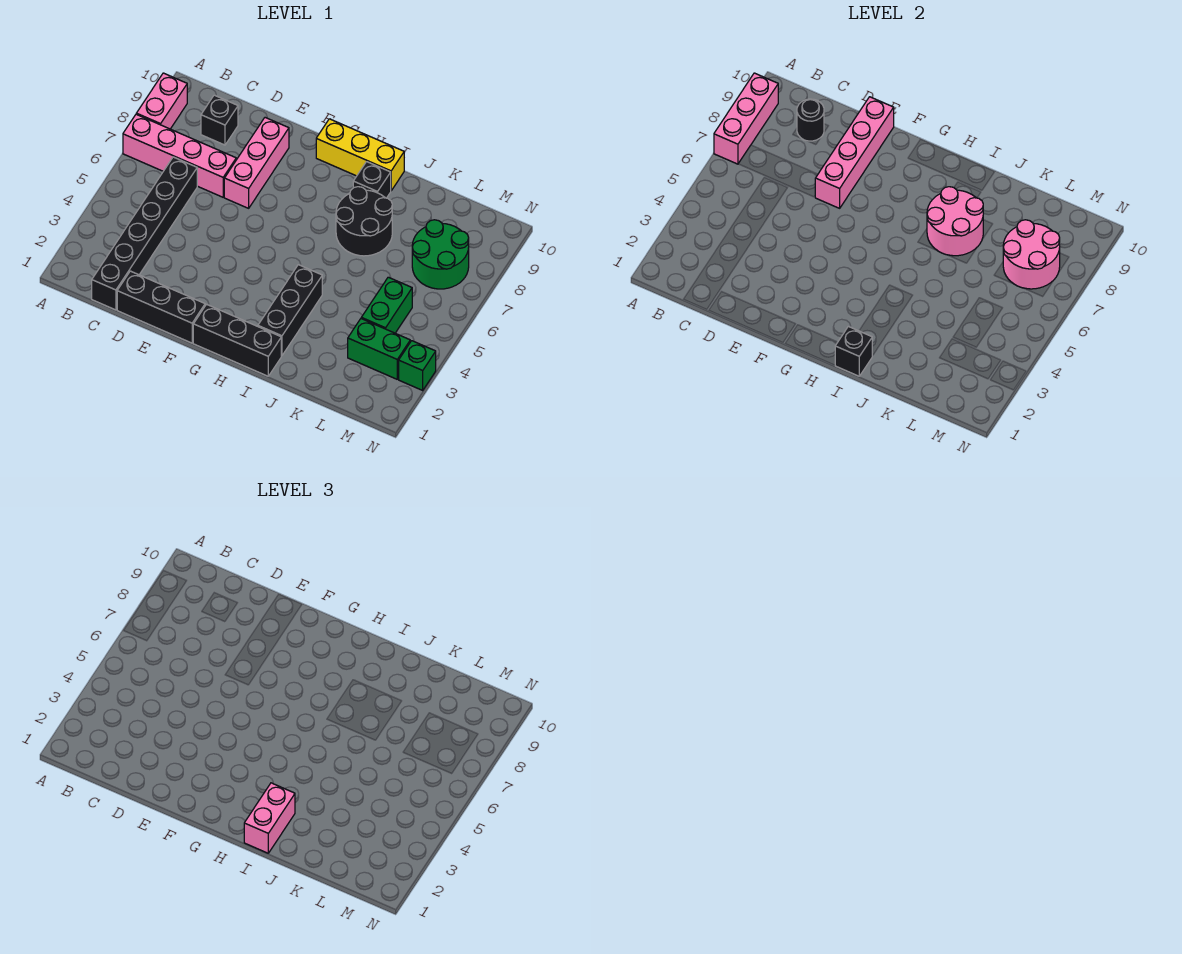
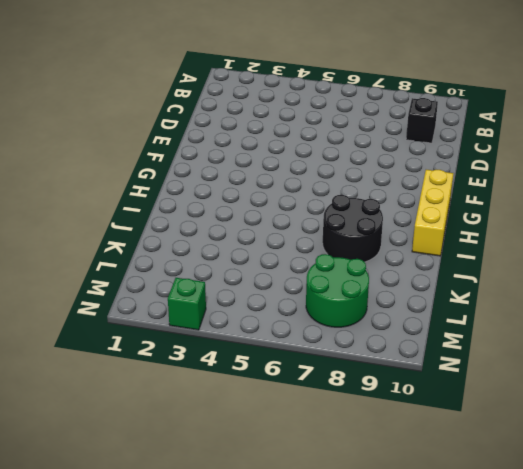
none -> pink 1x4 brick [123,114,236,197]
none -> pink 1x2 brick [136,73,187,129]
none -> black 1x6 brick [92,157,197,310]

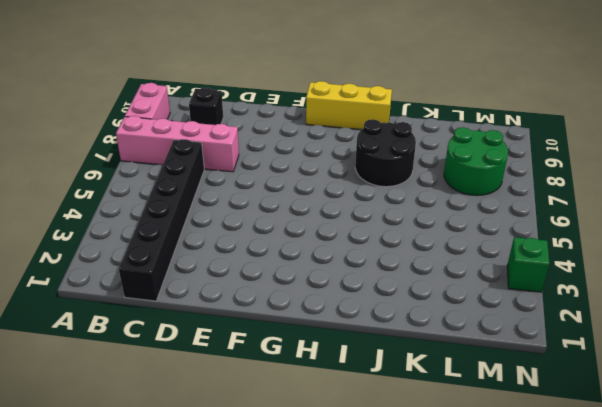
none -> black 1x3 brick [117,271,205,343]
none -> pink 1x3 brick [224,118,289,208]
none -> black 1x3 brick [193,304,281,376]

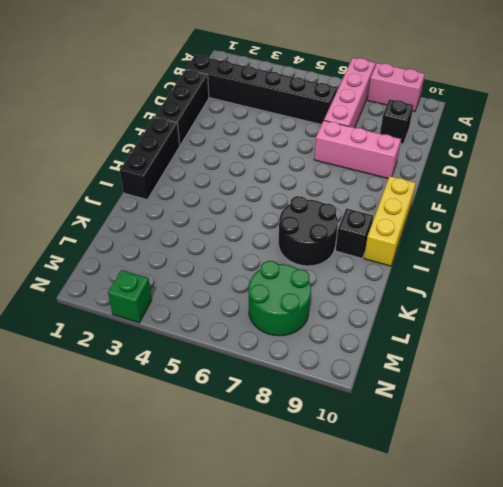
none -> black 1x3 brick [258,265,322,356]
none -> green 1x2 brick [348,319,410,379]
none -> green 1x2 brick [361,277,412,333]

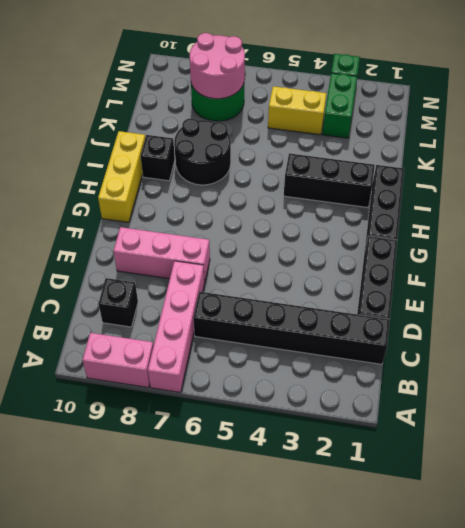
yellow 1x2 brick [268,86,327,135] -> green 1x2 brick [361,277,412,333]
none -> pink 1x3 brick [714,73,778,164]
none -> black 1x1 round brick [797,99,824,141]
none -> pink 1x4 brick [815,97,894,208]

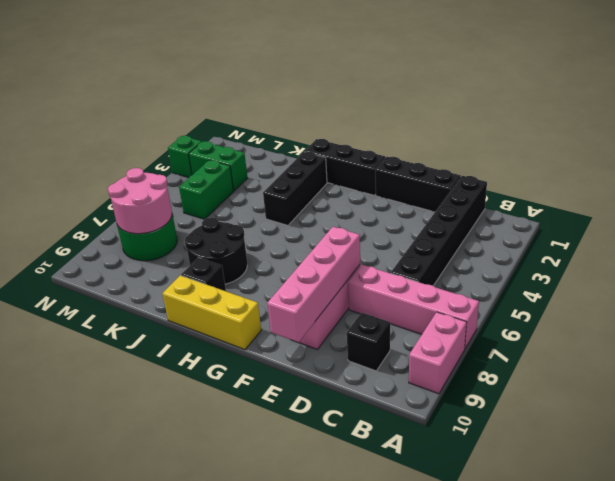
none -> pink 1x3 brick [714,73,778,164]
none -> black 1x1 round brick [797,99,824,141]
none -> black 1x1 brick [835,326,872,376]

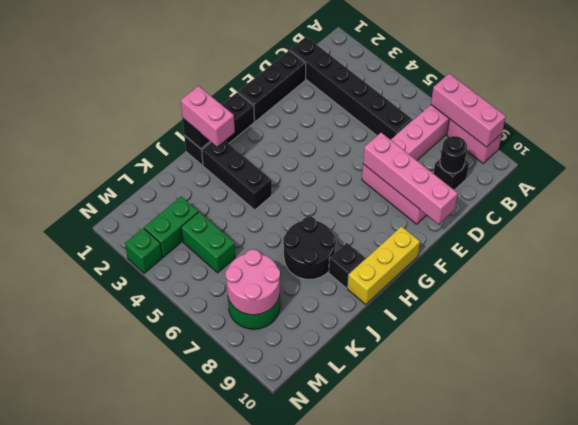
none -> pink 2x2 round brick [927,187,983,256]

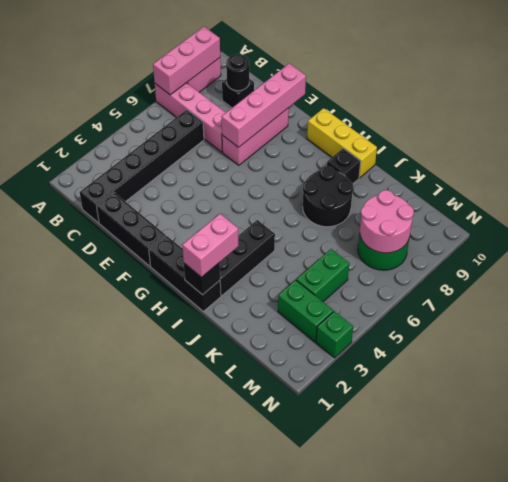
none -> pink 2x2 round brick [927,187,983,256]

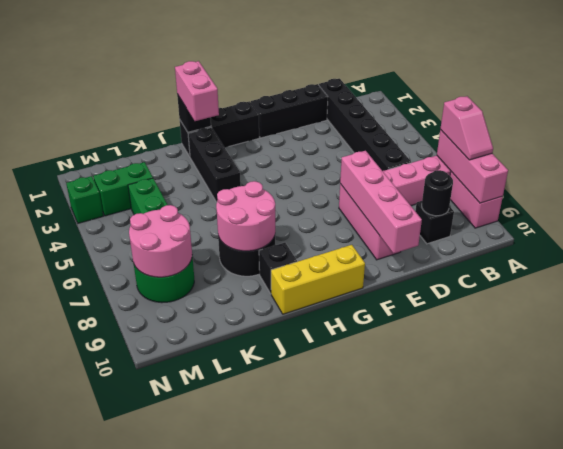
pink 1x2 slope [440,96,493,160] -> none

